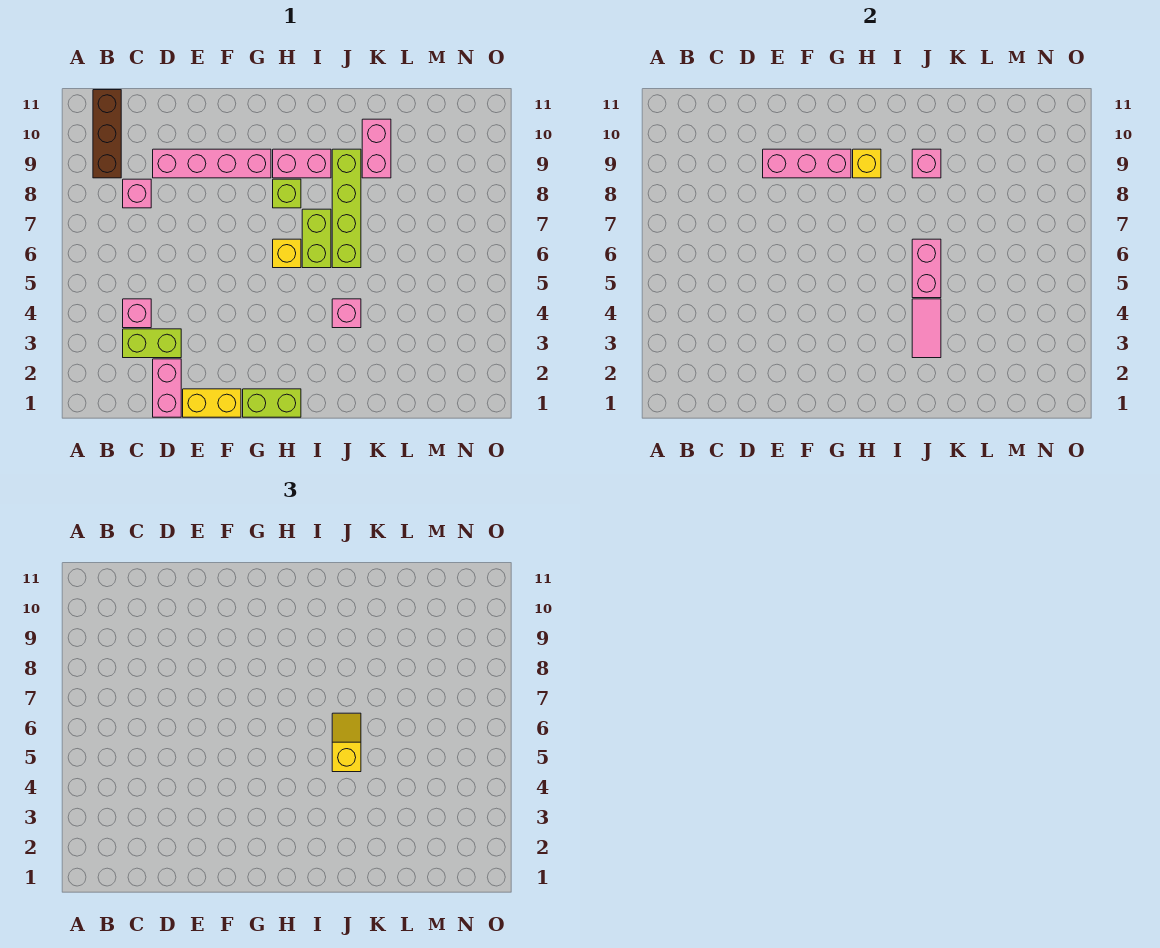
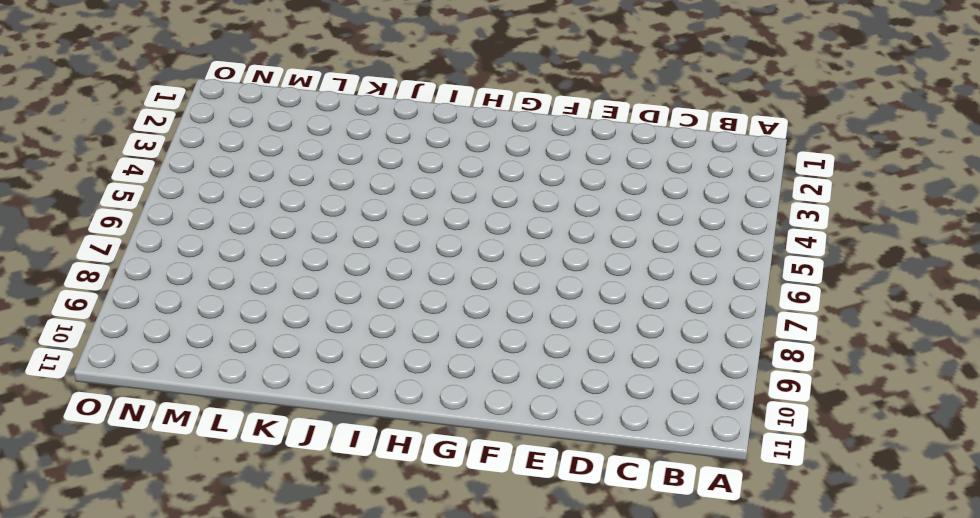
none -> brown 1x3 brick [93,90,121,178]
none -> lime 1x2 brick [123,329,181,358]
none -> pink 1x1 brick [123,299,151,328]

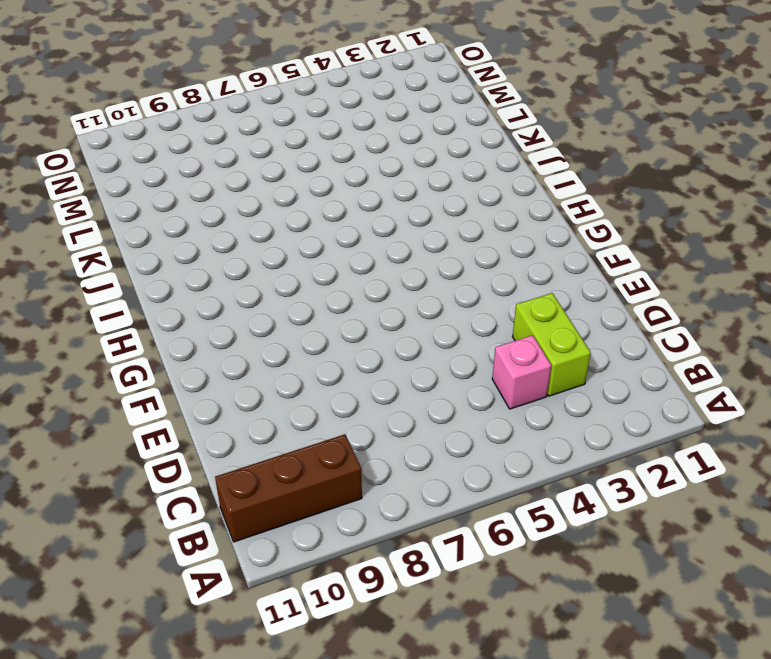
none -> pink 1x1 brick [123,179,151,208]
none -> pink 1x2 brick [153,359,181,417]
none -> pink 1x4 brick [153,149,271,178]

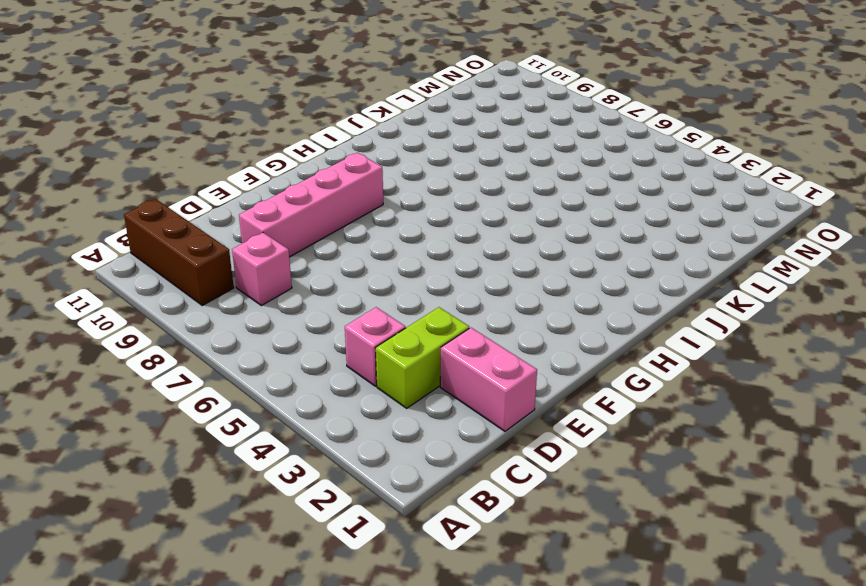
none -> yellow 1x2 brick [183,389,241,417]
none -> lime 1x2 brick [243,389,301,417]
none -> yellow 1x1 brick [273,239,301,268]

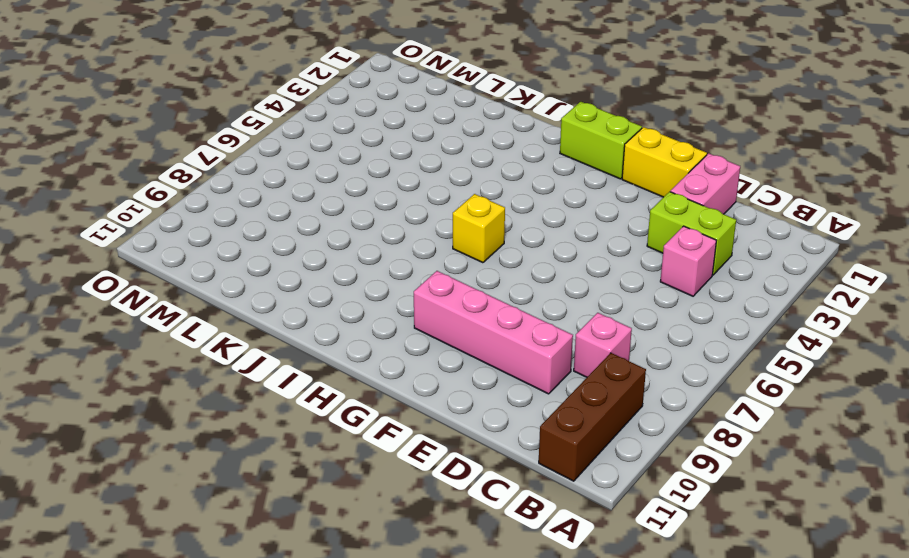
none -> lime 1x1 brick [273,179,301,208]
none -> pink 1x2 brick [273,149,331,178]
none -> lime 1x2 brick [302,209,331,268]

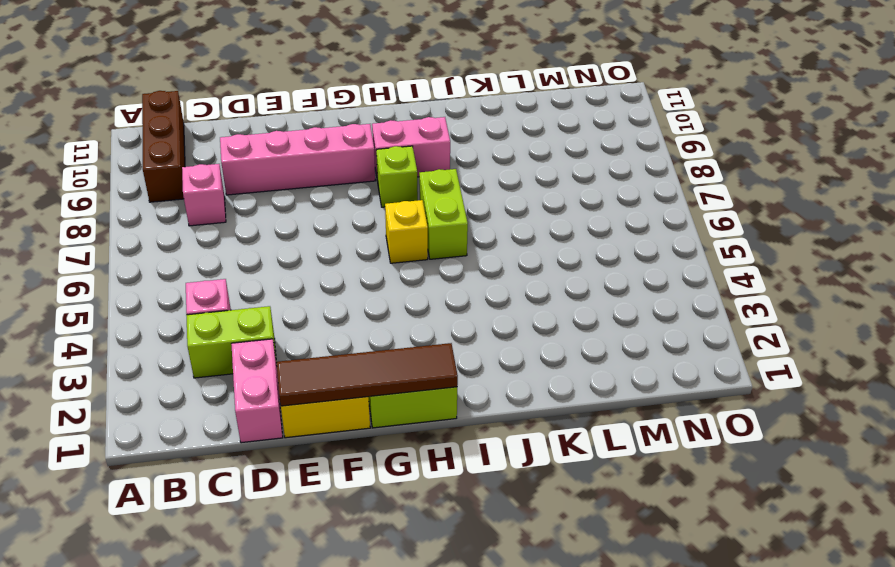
brown 1x4 tile [276,343,458,406] -> none
none -> pink 1x1 brick [332,299,361,328]
none -> lime 1x4 brick [332,149,361,268]
none -> pink 1x2 brick [362,119,391,178]

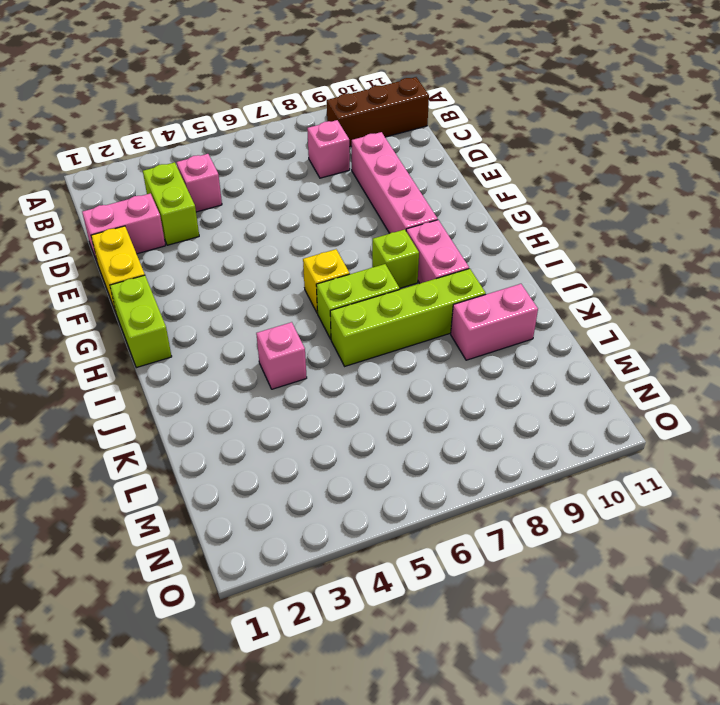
none -> pink 1x3 brick [763,149,851,178]
none -> yellow 1x1 brick [853,149,881,178]
none -> pink 1x2 tile [912,299,941,358]

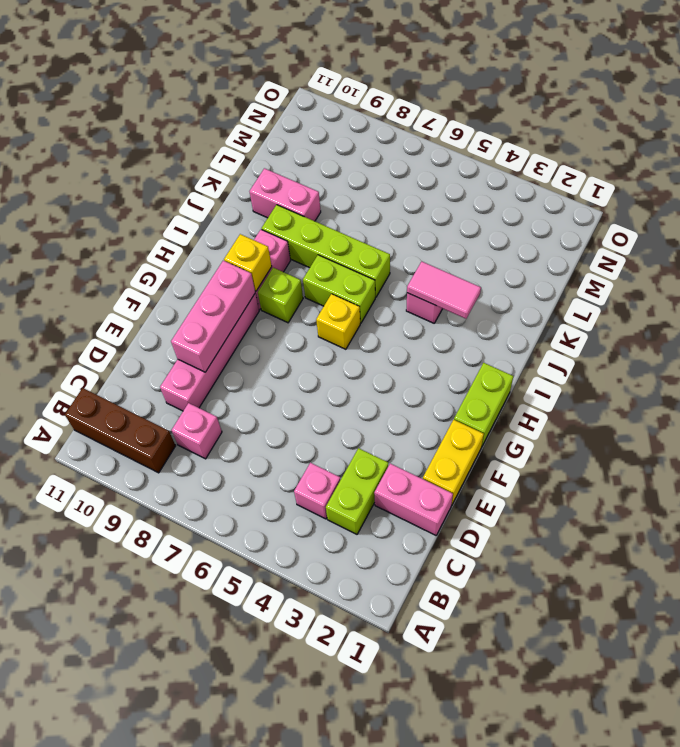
none -> pink 1x2 brick [912,239,941,298]
none -> pink 1x1 brick [912,149,941,178]
none -> yellow 1x2 slope [332,713,361,772]

